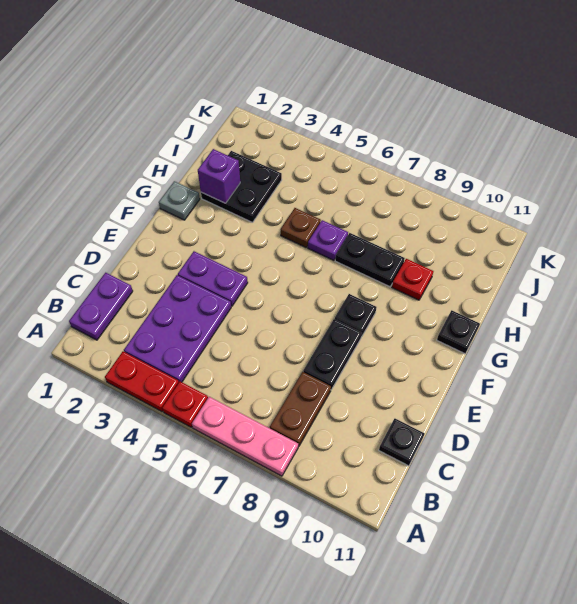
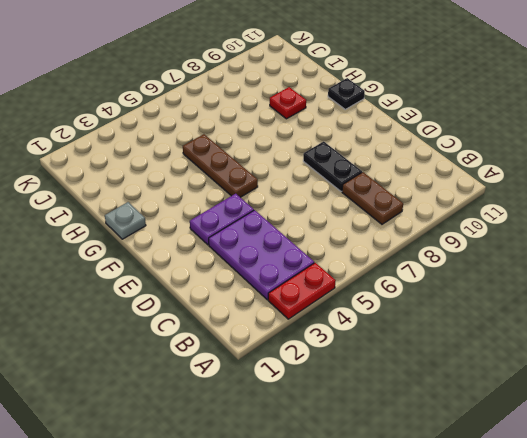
brown 1x3 plate [183,134,258,197] -> brown 1x1 plate [281,208,321,247]
none -> red 1x1 plate [162,382,208,427]
none -> pink 1x3 plate [192,397,298,476]
none -> purple 1x2 plate [69,273,133,340]

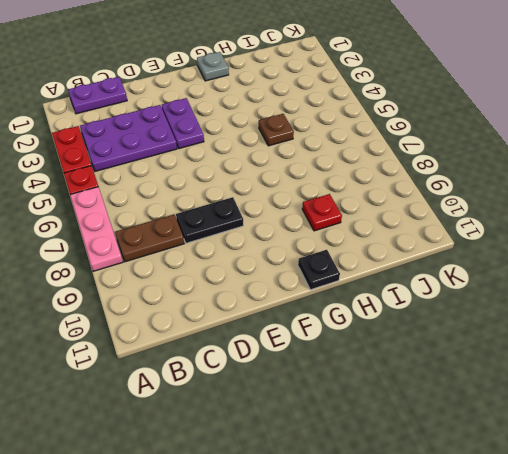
none -> black 1x1 plate [379,419,425,466]
none -> black 1x1 plate [335,294,376,337]
none -> black 2x2 plate [201,151,282,222]

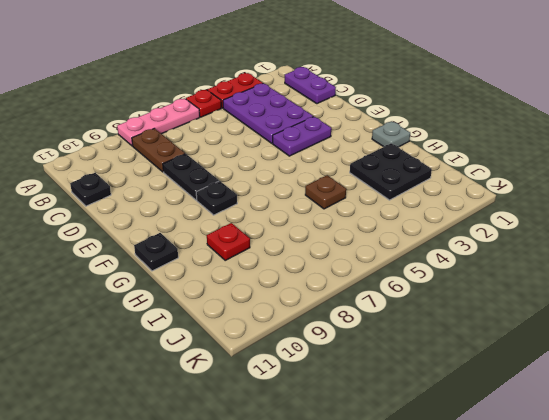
none -> purple 1x1 plate [308,220,348,260]
none -> black 1x2 plate [335,233,405,287]
none -> purple 1x1 brick [198,149,240,203]

